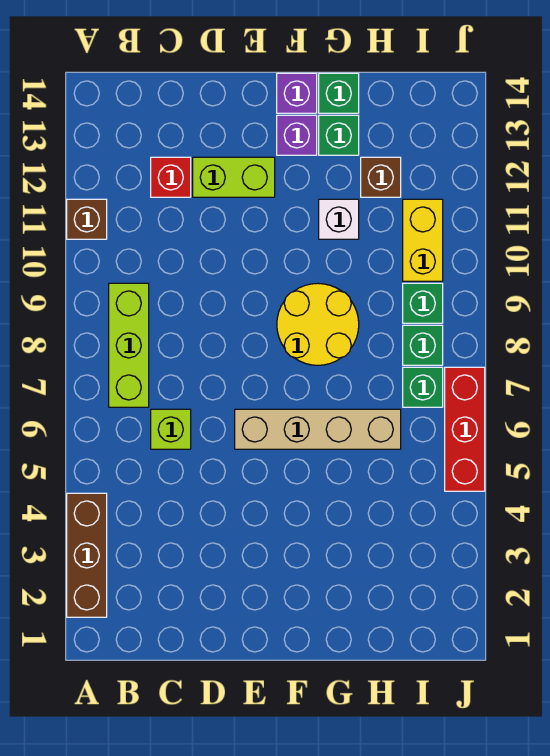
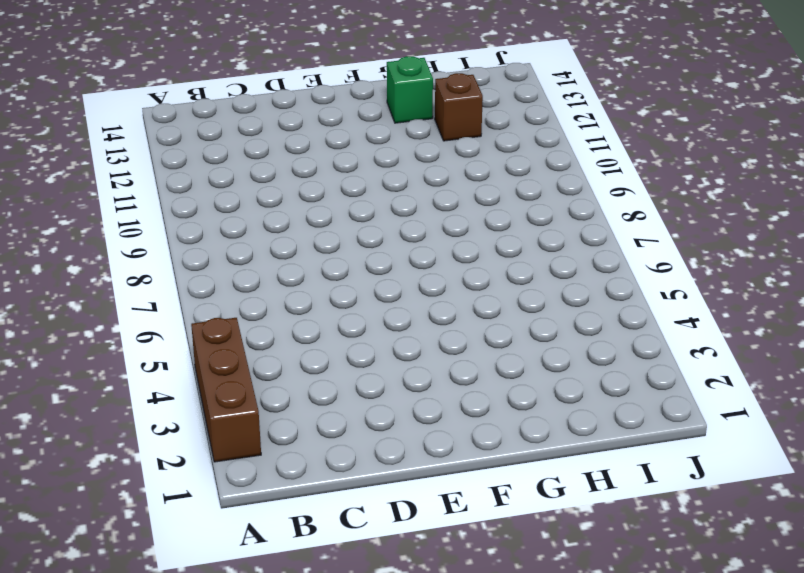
none -> brown 1x1 brick [67,199,107,239]
none -> lime 1x3 brick [109,283,149,407]
none -> lime 1x1 brick [151,409,191,449]

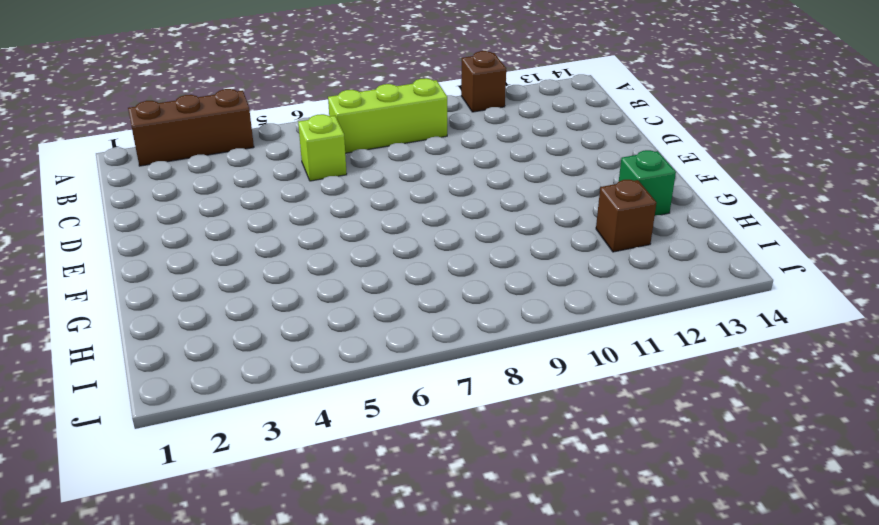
none -> red 1x1 brick [151,157,191,197]
none -> lime 1x2 brick [193,157,275,197]
none -> tan 1x4 brick [235,409,401,449]

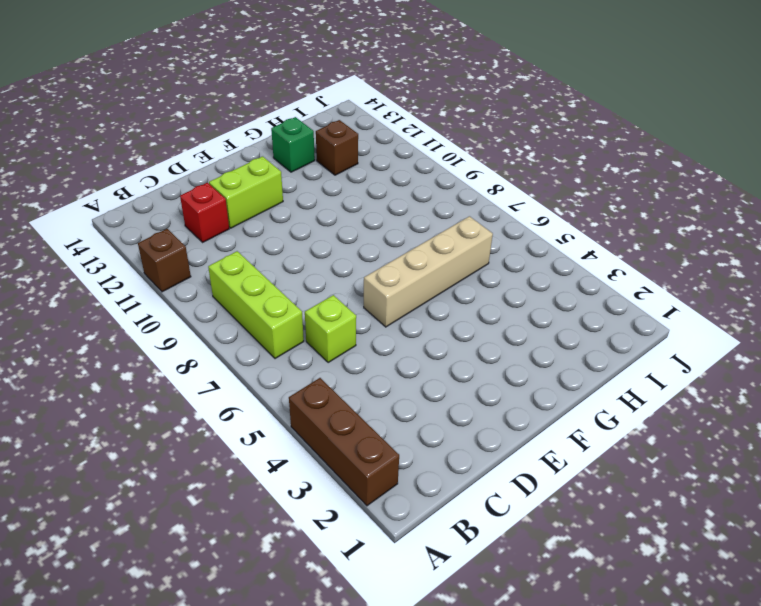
none -> yellow 2x2 round brick [277,283,359,365]
none -> purple 1x1 brick [277,115,317,155]
none -> purple 1x1 brick [277,73,317,113]

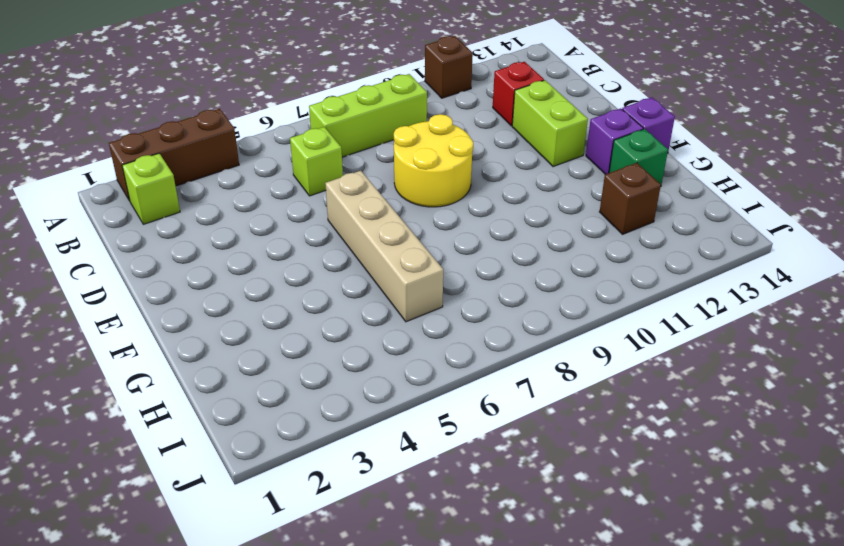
lime 1x1 brick [122,153,180,224] -> none
yellow 2x2 round brick [394,114,473,207] -> yellow 2x2 round brick moved to [277,283,359,365]
none -> white 1x1 brick [319,199,359,239]
none -> green 1x1 brick [319,73,359,113]
none -> green 1x1 brick [403,367,443,407]

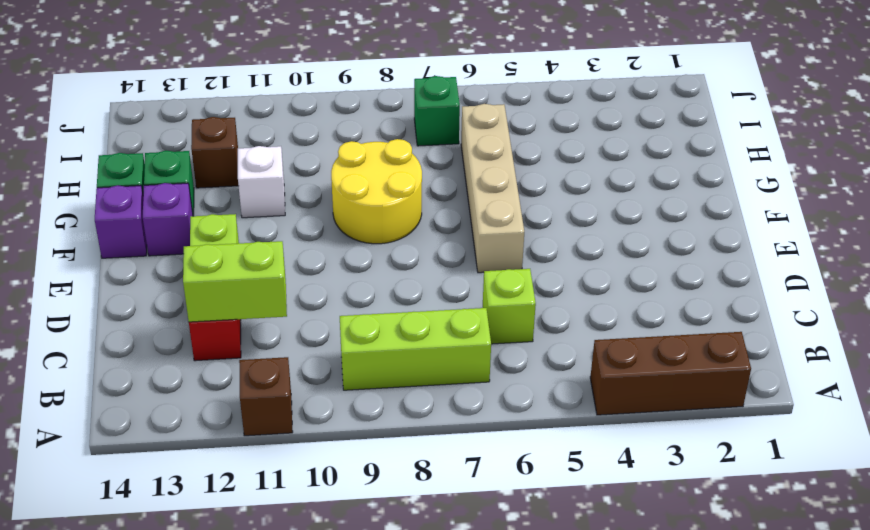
lime 1x2 brick [183,241,287,322] -> none
none -> green 1x1 brick [403,325,443,365]
none -> green 1x1 brick [403,283,443,323]
none -> yellow 1x2 brick [403,199,443,281]

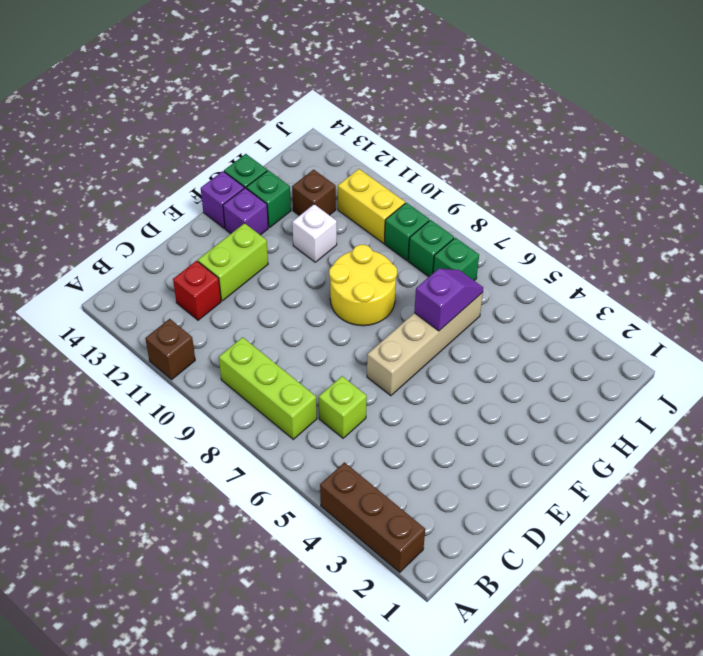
purple 1x2 slope [414,269,483,331] -> none
none -> red 1x3 brick [445,367,485,491]

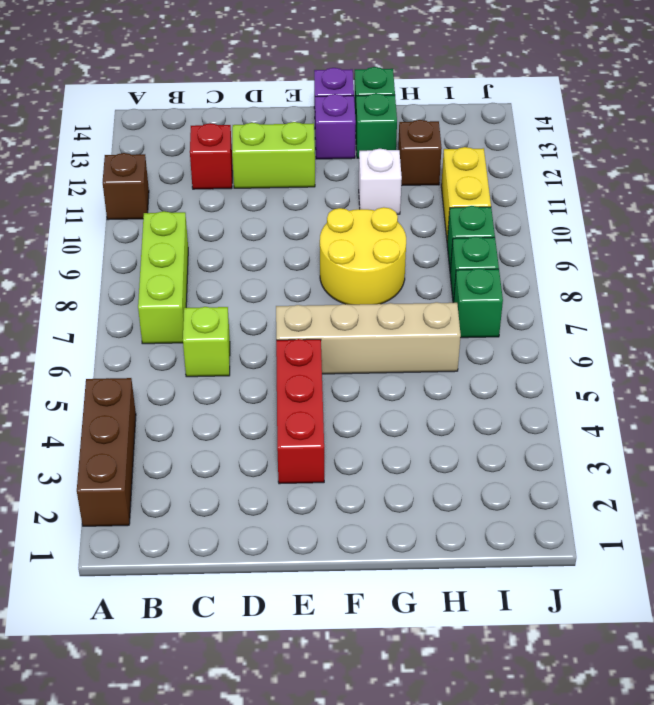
red 1x3 brick [276,339,324,484] -> red 1x3 brick moved to [445,367,485,491]

